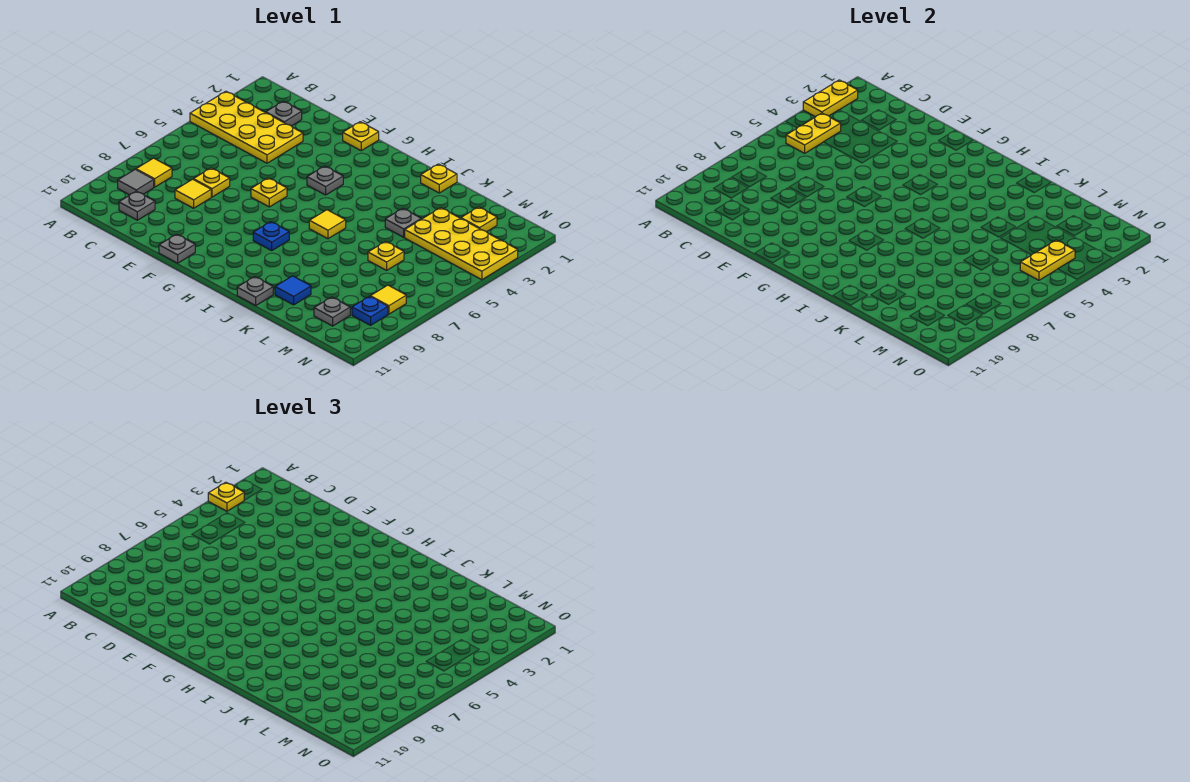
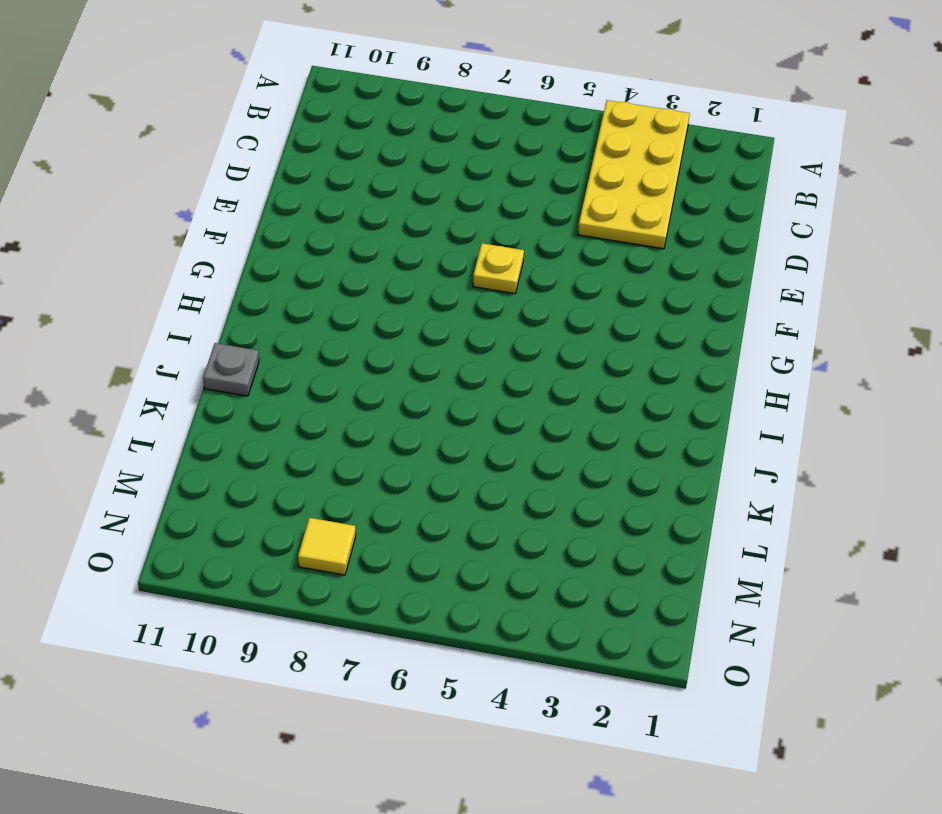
none -> yellow 1x1 tile [136,158,172,187]
none -> grey 1x1 tile [118,169,154,195]
none -> grey 1x1 plate [266,101,302,126]

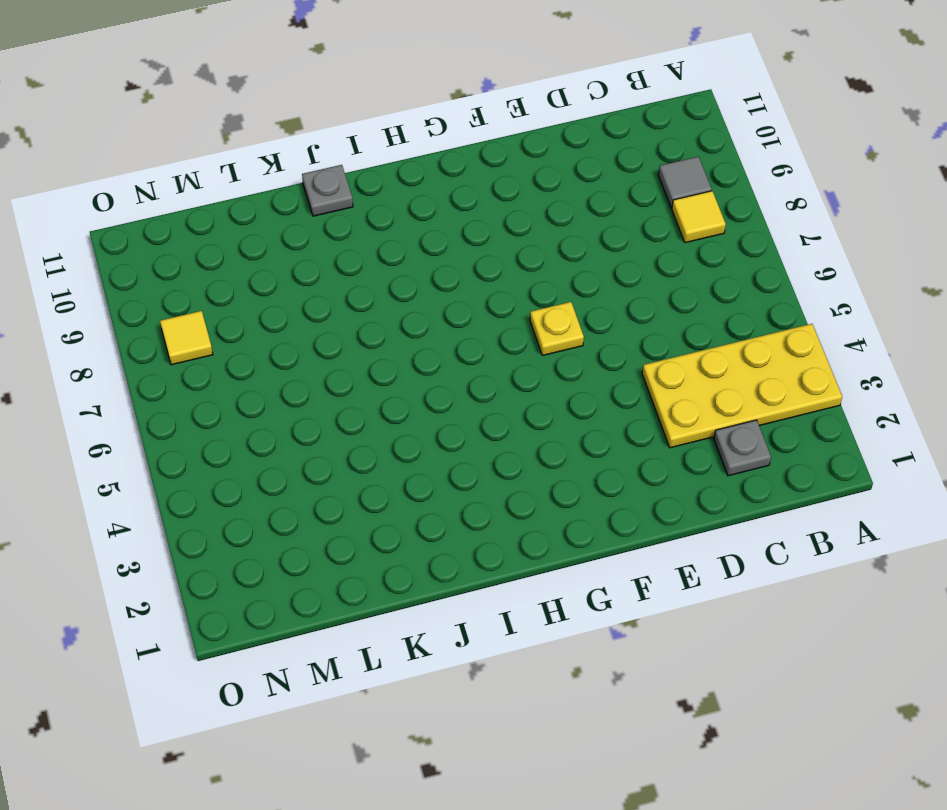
none -> grey 1x1 plate [119,191,155,220]
none -> yellow 1x1 plate [194,168,230,197]
none -> yellow 1x1 tile [175,179,211,208]

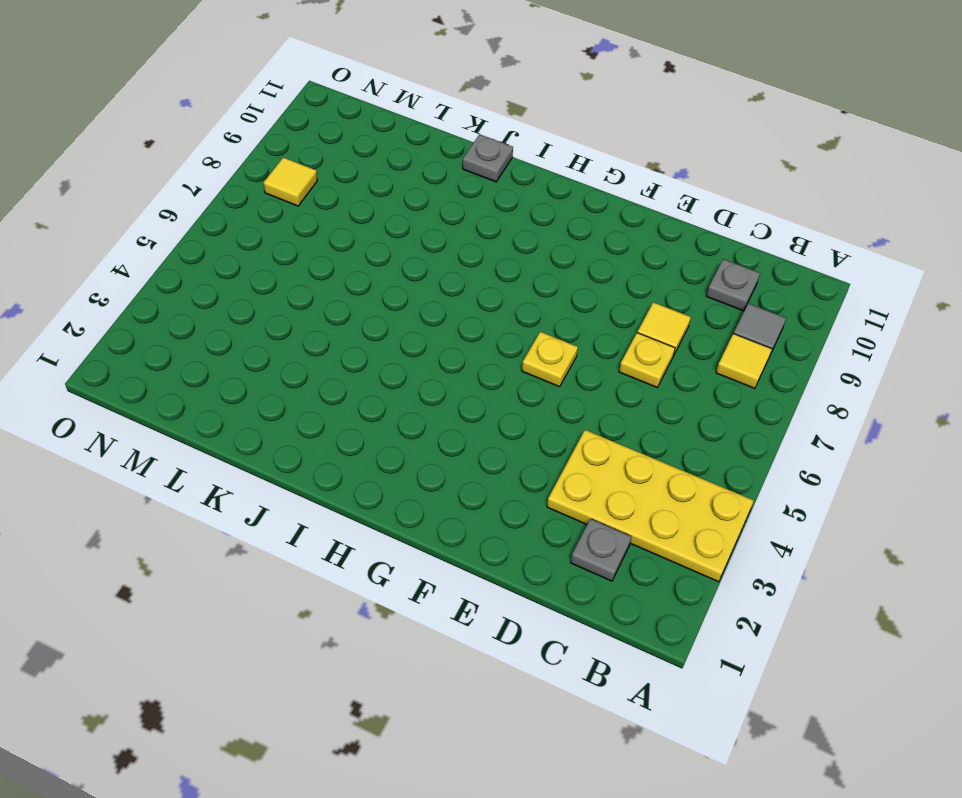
none -> yellow 1x1 plate [343,122,379,151]
none -> grey 1x1 plate [159,234,195,263]
none -> grey 1x1 plate [307,166,343,195]

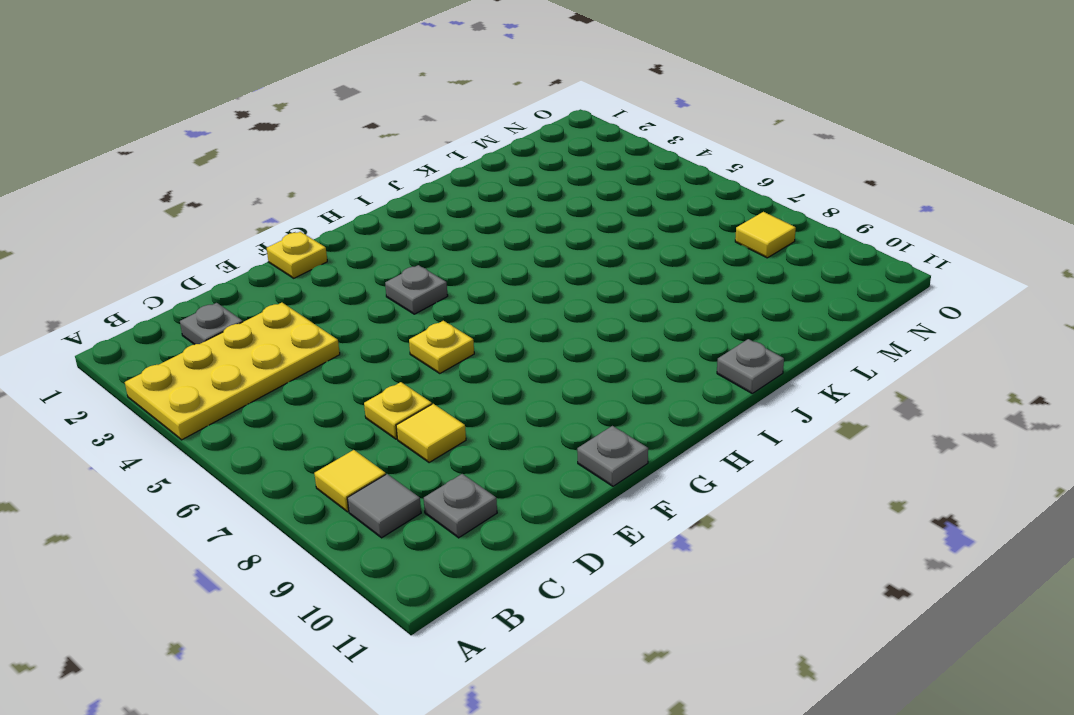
none -> blue 1x1 plate [253,222,289,250]
none -> yellow 1x1 tile [309,210,346,239]
none -> yellow 1x1 plate [421,164,457,193]

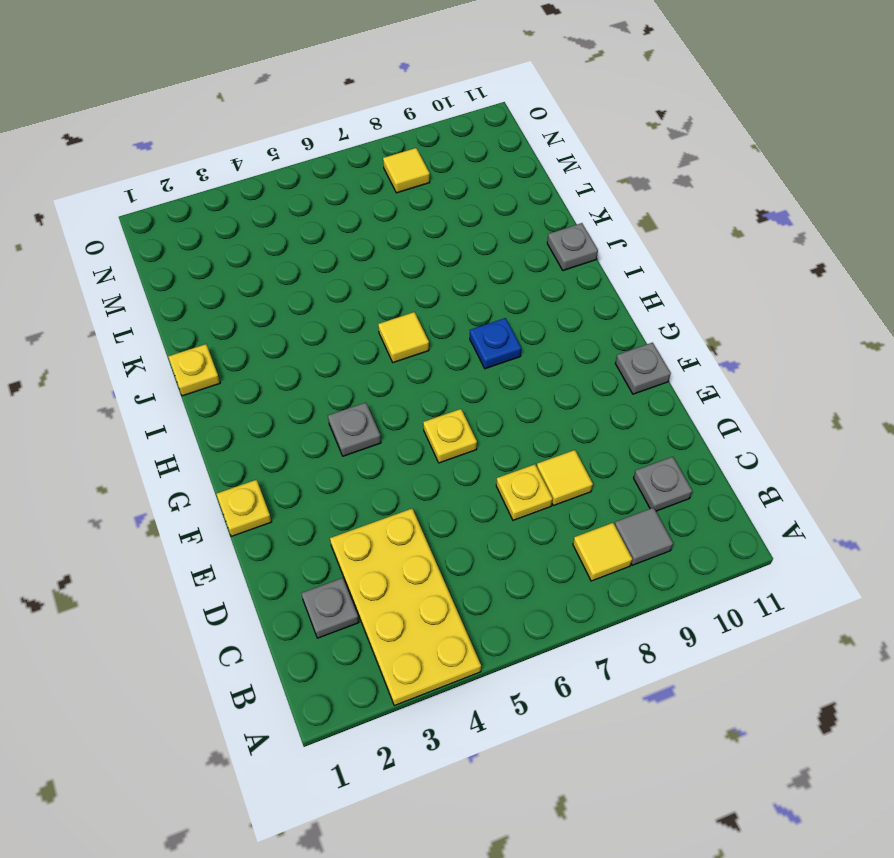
none -> grey 1x1 plate [385,208,421,237]
none -> blue 1x1 tile [275,276,311,305]
none -> yellow 2x4 plate [405,208,518,280]

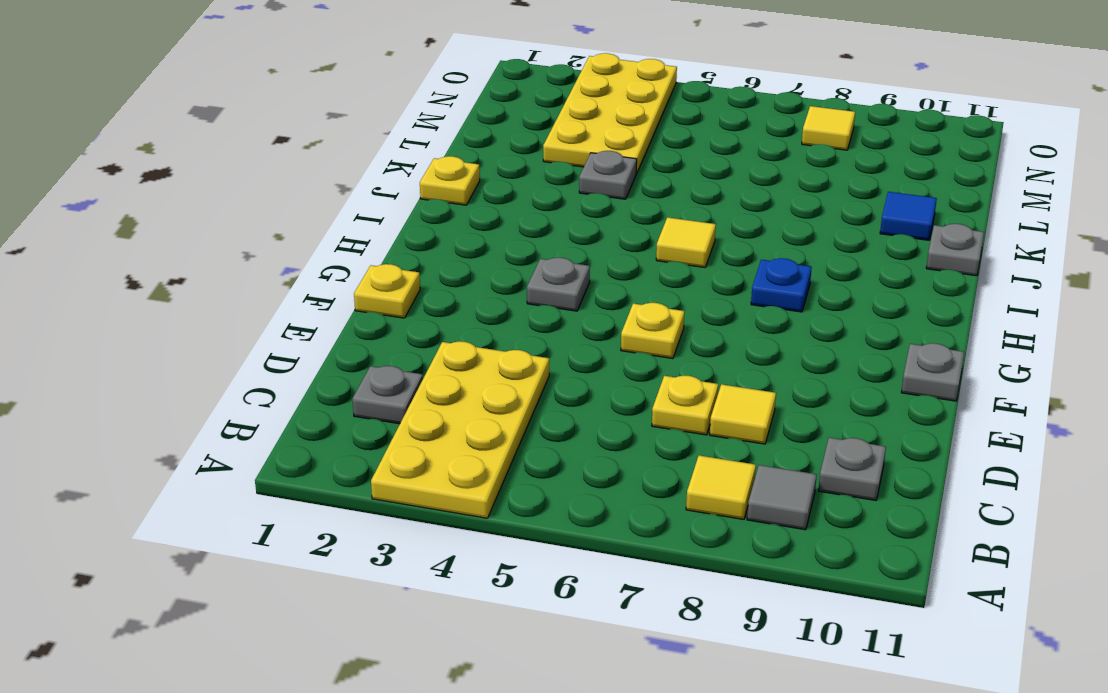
none -> yellow 1x1 plate [368,242,404,270]
none -> yellow 1x1 plate [461,207,497,232]
none -> grey 1x1 plate [314,297,350,326]

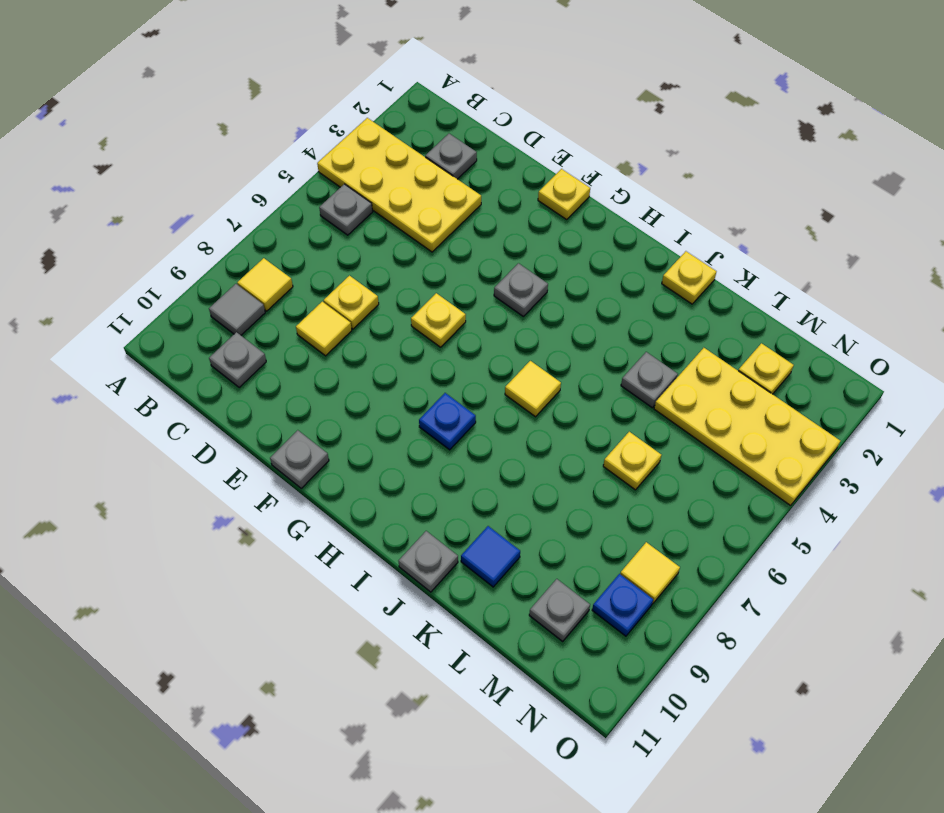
grey 1x1 plate [319,184,372,235] -> none
none -> yellow 1x2 plate [803,80,858,117]
none -> yellow 1x2 plate [786,113,841,153]
none -> yellow 1x2 plate [1020,240,1075,280]

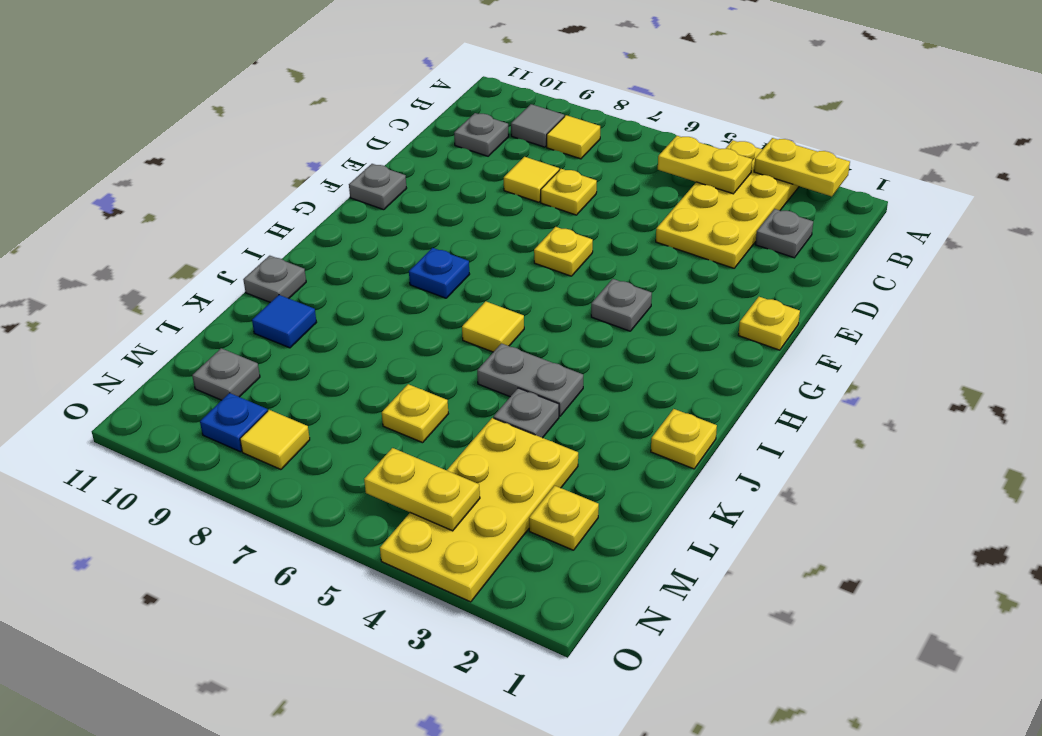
grey 1x2 plate [477,344,583,416] -> none
none -> yellow 1x1 plate [208,482,244,511]

